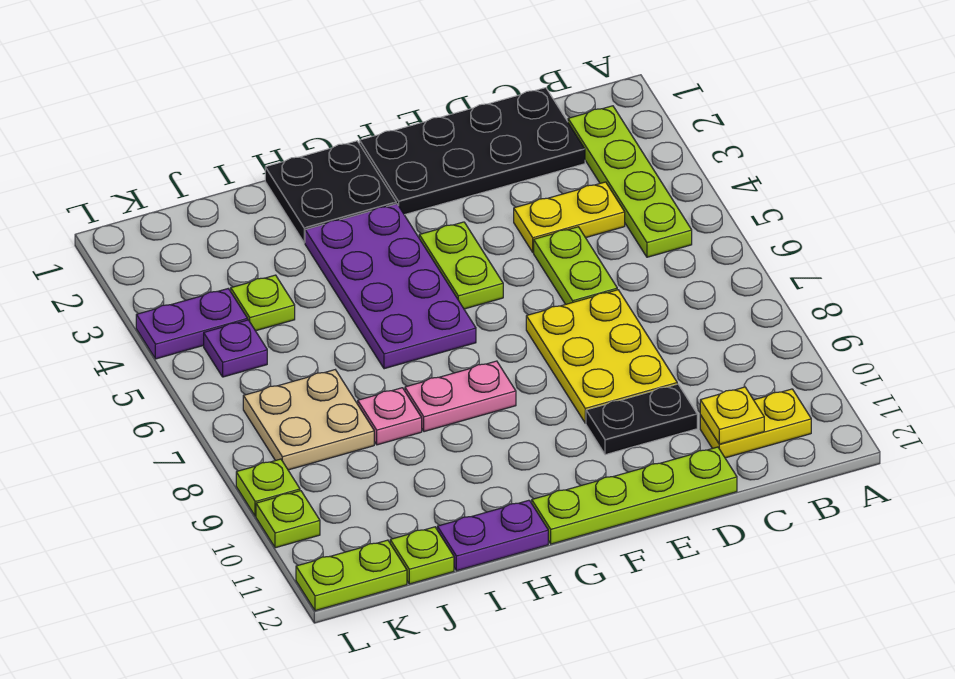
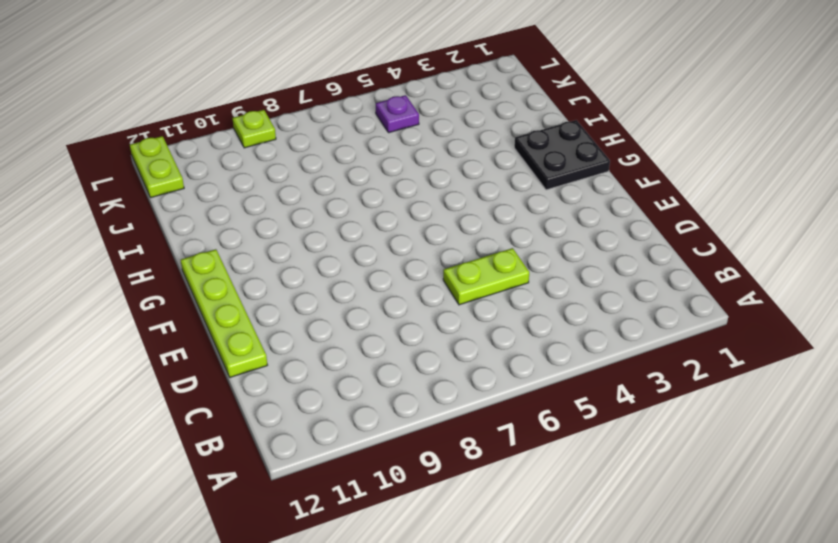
none -> lime 1x4 plate [568,106,692,257]
none -> yellow 1x2 plate [700,389,811,458]
none -> black 2x4 plate [360,88,585,215]

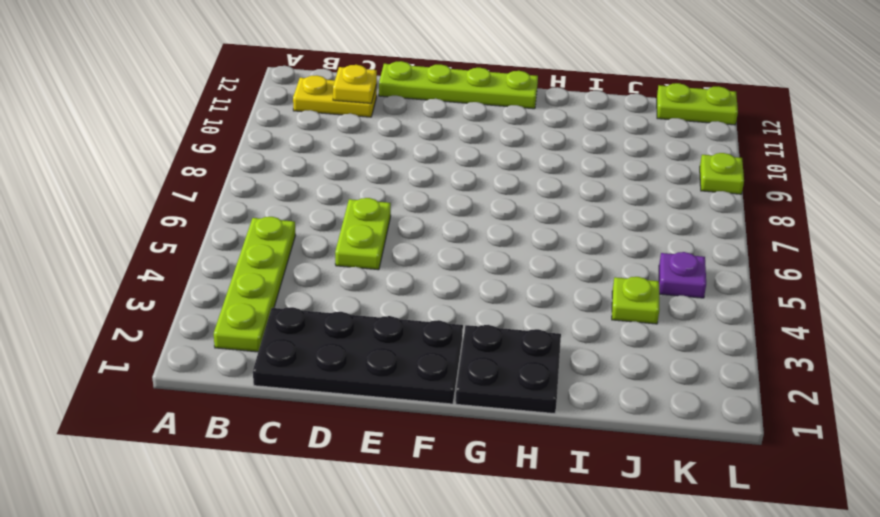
none -> yellow 1x2 plate [514,182,625,252]
none -> yellow 2x3 plate [526,290,677,423]
none -> black 1x2 plate [586,384,697,455]

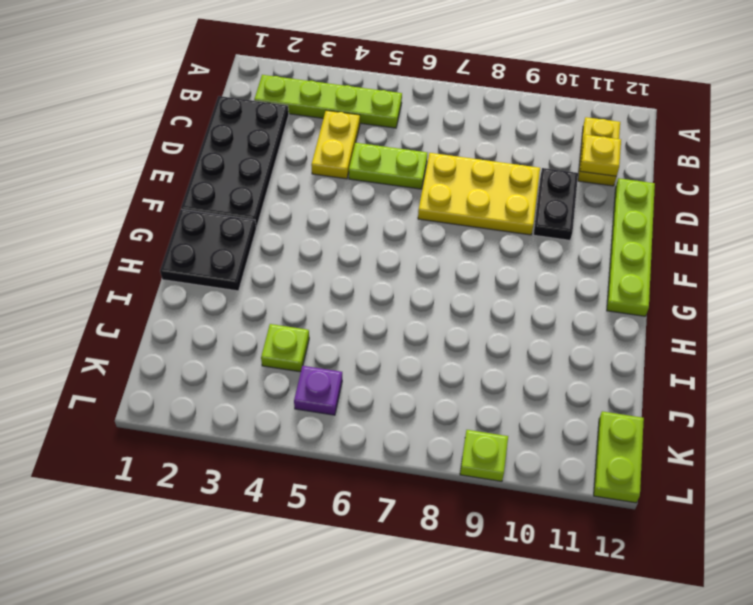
none -> lime 1x2 plate [419,222,503,309]
none -> purple 2x4 plate [305,204,476,369]
none -> pink 1x2 plate [405,361,516,432]

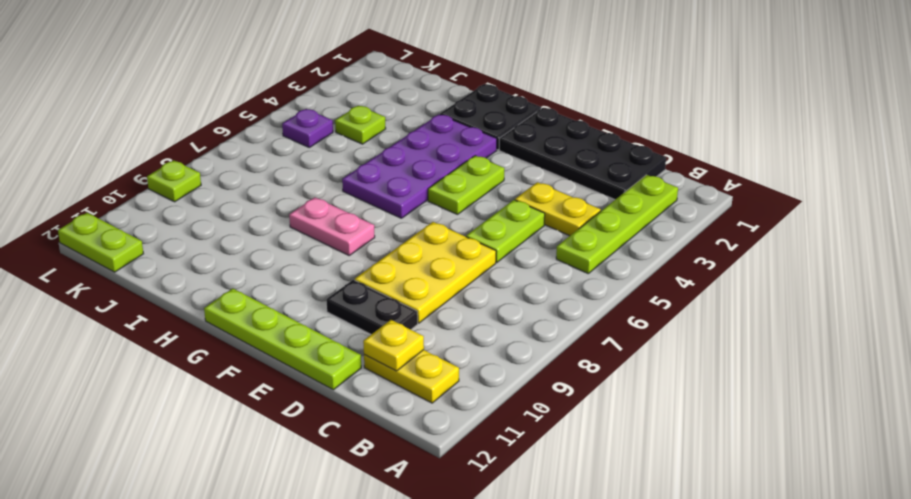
none -> purple 1x2 plate [437,500,548,571]
none -> pink 1x1 plate [358,388,422,445]
none -> tan 2x2 plate [243,370,374,470]

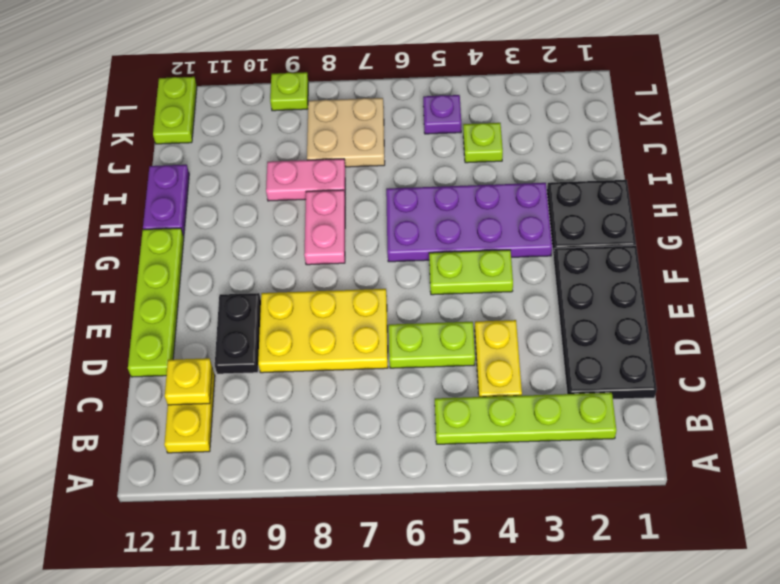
pink 1x2 plate [266,159,345,201] -> pink 1x1 plate [358,388,422,445]
none -> lime 1x1 plate [390,527,454,584]
none -> purple 1x2 plate [136,289,248,359]
none -> lime 1x1 plate [256,491,320,548]

